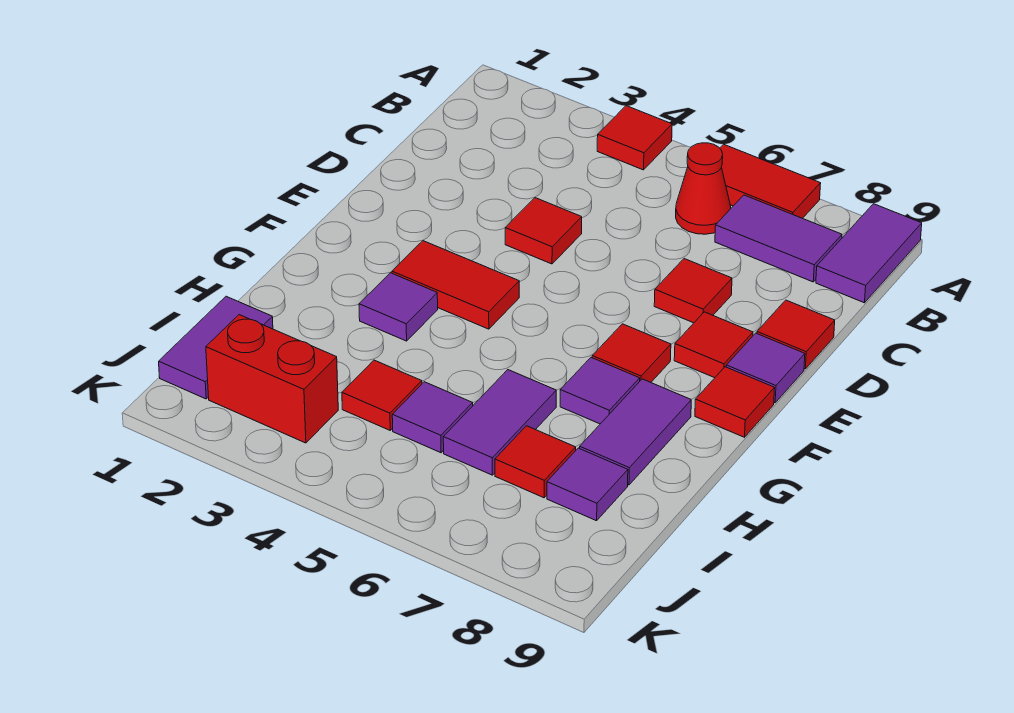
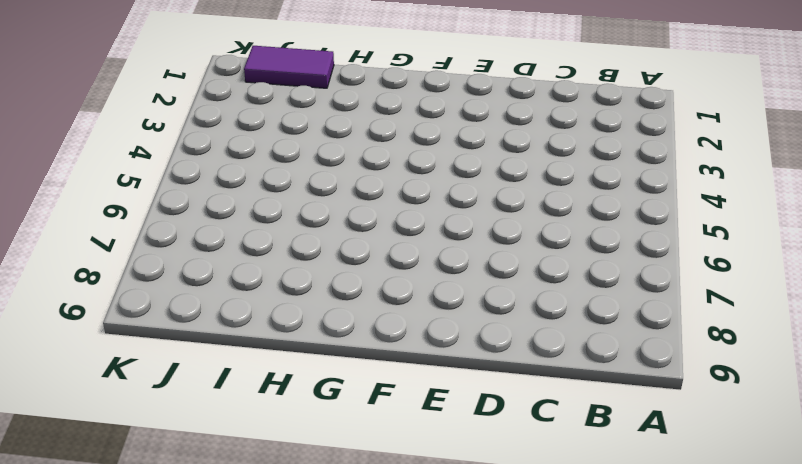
none -> red 1x1 tile [597,106,672,170]
none -> red 1x2 tile [720,144,821,218]
none -> purple 1x2 tile [816,204,922,303]

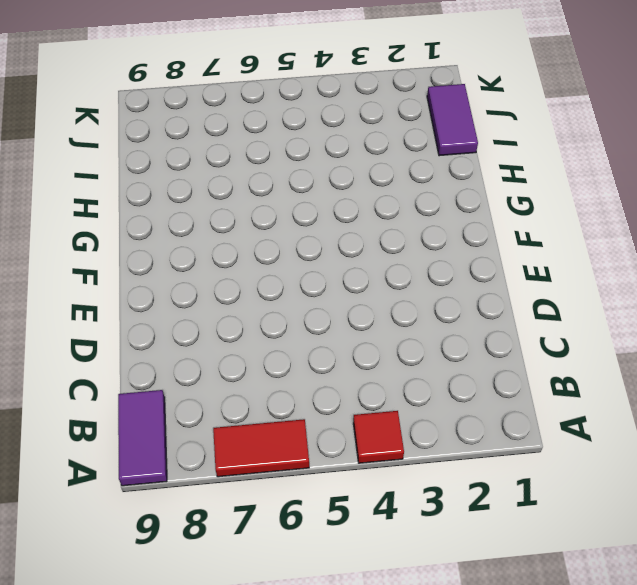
none -> red 1x1 cone [676,143,731,234]
none -> purple 1x2 tile [715,195,842,282]
none -> red 1x1 tile [505,198,582,264]

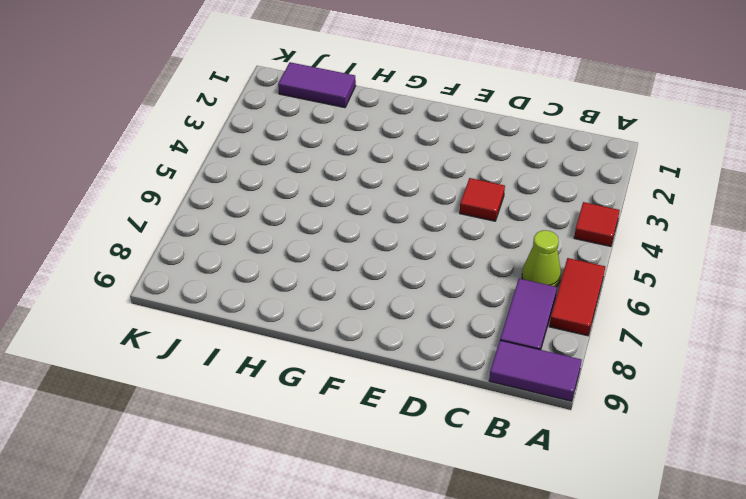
lime 1x1 cone [522,230,561,287] -> red 1x1 cone [676,143,731,234]
none -> red 1x1 tile [654,259,732,323]
none -> red 1x1 tile [757,300,835,369]
none -> red 1x1 tile [674,312,753,378]

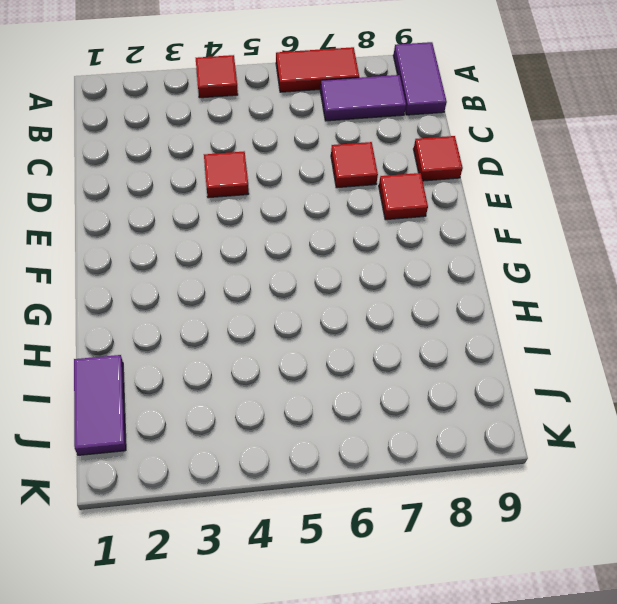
none -> red 1x1 cone [676,143,731,234]
none -> purple 1x1 tile [726,333,805,403]
none -> red 1x2 tile [392,241,519,329]

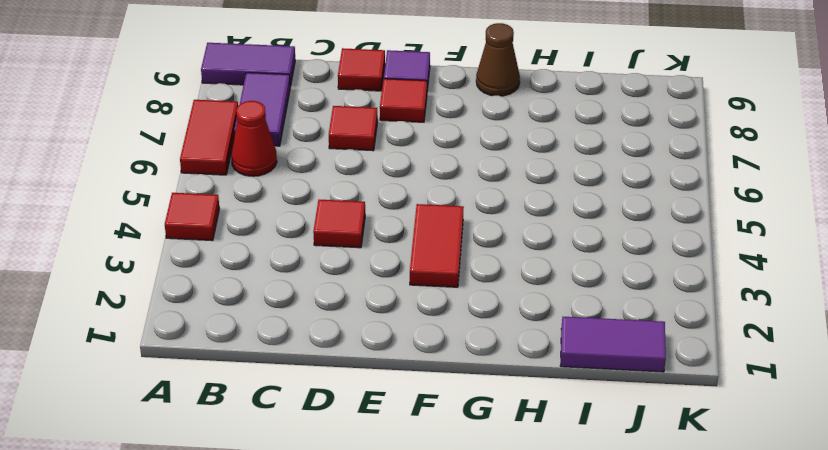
brown 1x1 cone [476,23,520,96] -> none
none -> red 1x1 tile [592,324,671,382]
none -> red 1x1 tile [695,367,775,437]
none -> purple 1x1 tile [359,273,438,341]

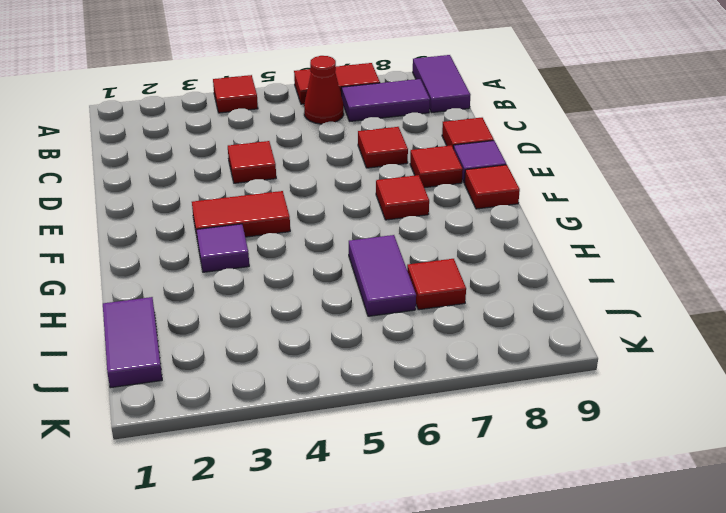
none -> purple 1x1 tile [560,358,640,424]
none -> purple 1x2 tile [580,379,691,485]
none -> red 1x1 tile [342,360,422,430]

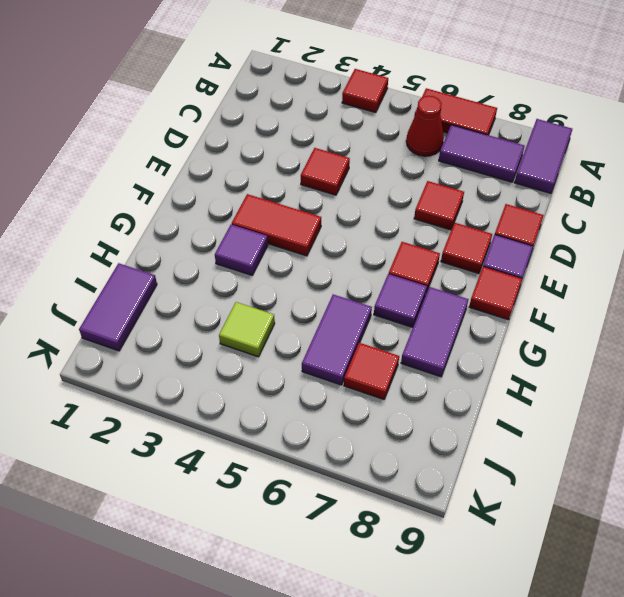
lime 1x1 tile [219,302,275,357] -> red 1x1 tile [342,360,422,430]
none -> purple 1x1 tile [392,382,473,453]
none -> purple 1x1 tile [547,448,628,521]
none -> red 1x2 brick [206,315,338,443]

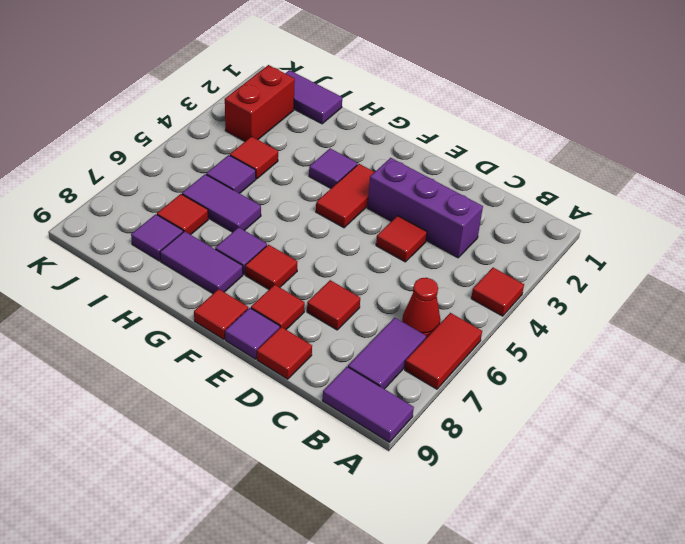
purple 1x3 brick [367,158,483,258] -> none

